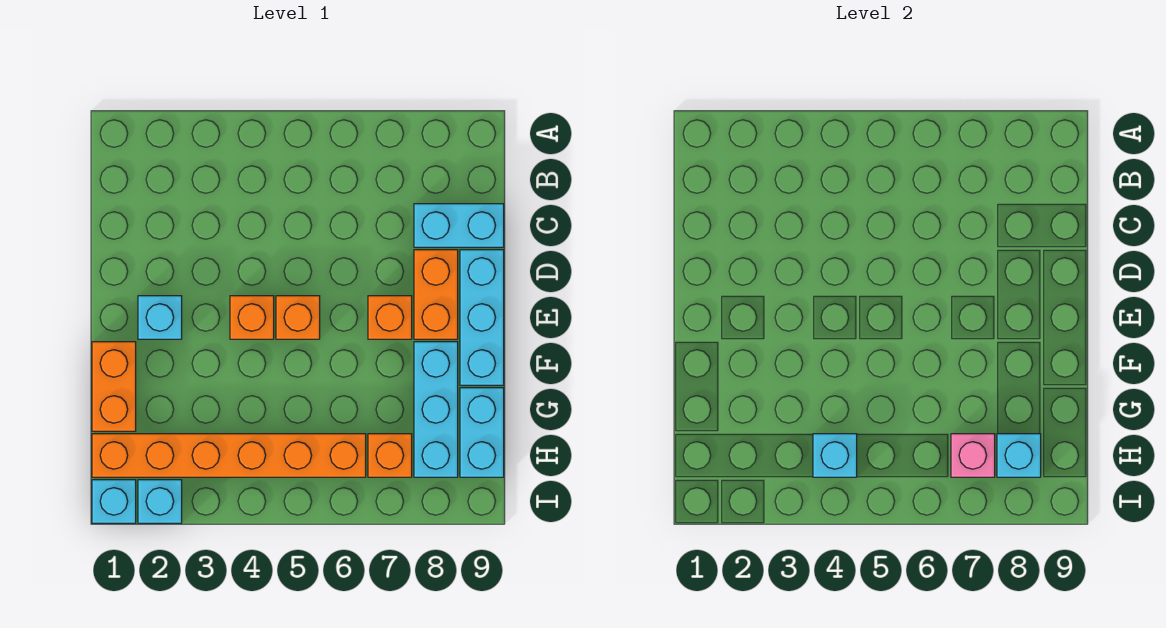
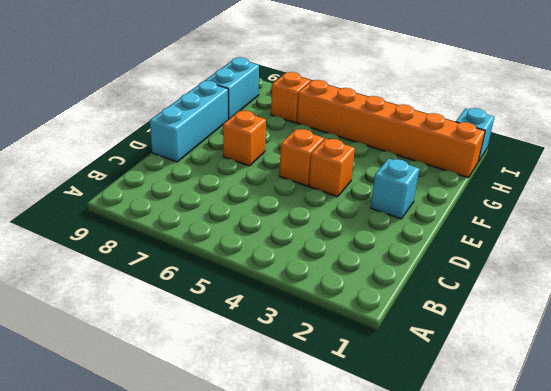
none -> cyan 1x2 brick [414,204,504,247]
none -> orange 1x2 brick [414,250,458,339]
none -> orange 1x2 brick [92,342,136,431]

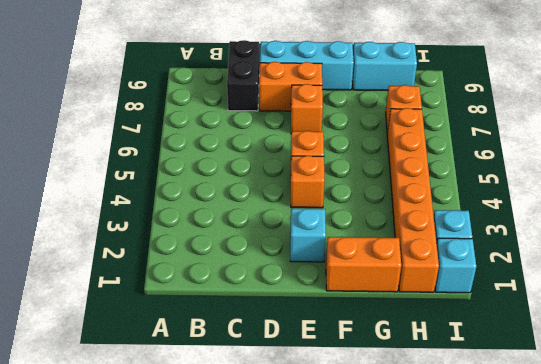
black 1x2 brick [227,40,259,111] -> cyan 1x2 brick [414,204,504,247]
none -> cyan 1x3 brick [414,342,458,477]
none -> cyan 1x1 brick [813,434,857,477]
none -> pink 1x1 brick [951,434,995,477]

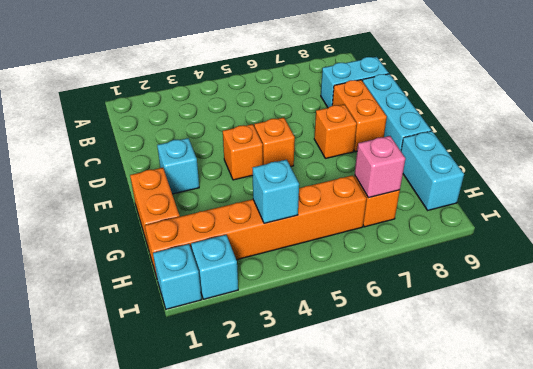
none -> cyan 1x3 brick [414,342,458,477]
none -> cyan 1x1 brick [997,434,1041,477]

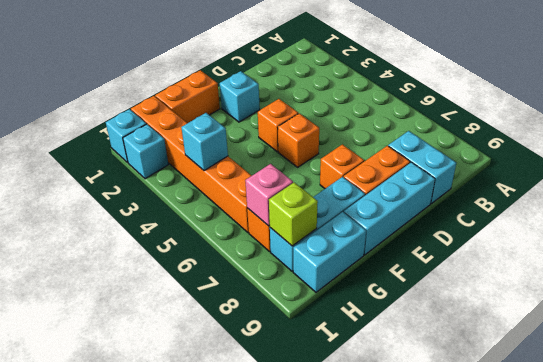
lime 1x1 brick [269,183,318,246] -> cyan 1x1 brick [997,434,1041,477]

